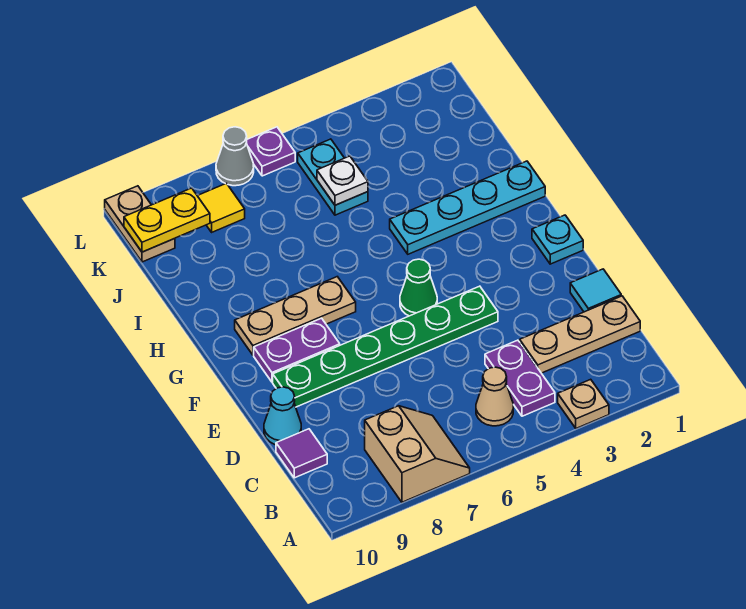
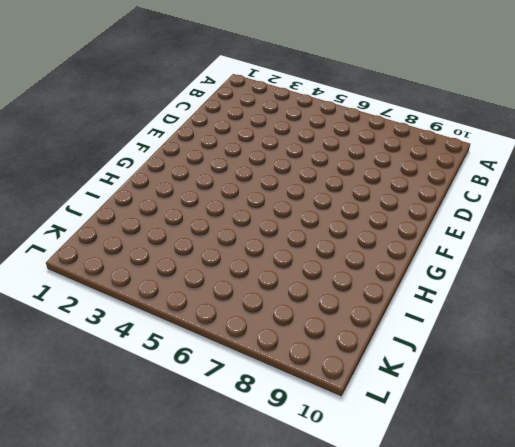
none -> tan 1x1 plate [558,379,609,428]
none -> tan 2x2 slope [365,406,470,502]
none -> purple 1x2 plate [485,340,555,416]

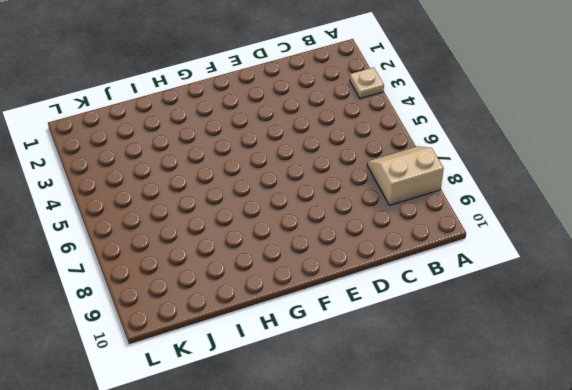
none -> purple 1x2 plate [485,340,555,416]
none -> tan 1x1 cone [476,367,513,426]
none -> tan 1x3 plate [520,296,640,373]

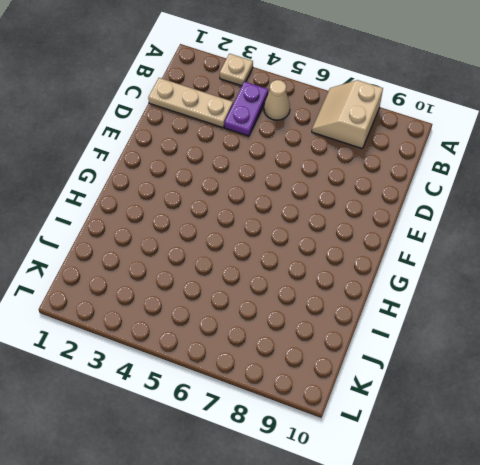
none -> purple 1x1 tile [276,429,327,478]
none -> cyan 1x1 tile [570,269,621,312]
none -> cyan 1x1 cone [264,387,301,445]

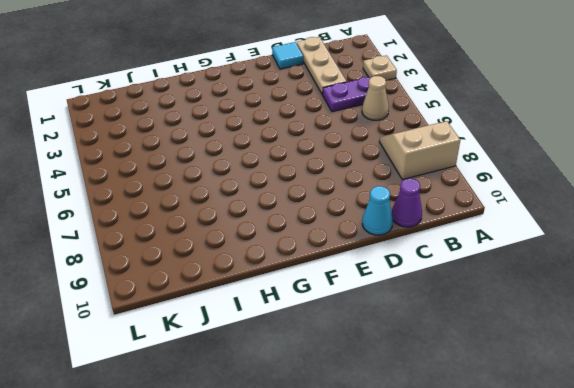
purple 1x1 cone [392,178,422,227] -> purple 1x1 tile [276,429,327,478]
none -> green 1x6 plate [273,286,498,407]
none -> cyan 1x1 plate [532,215,583,264]
none -> green 1x1 cone [400,259,437,316]

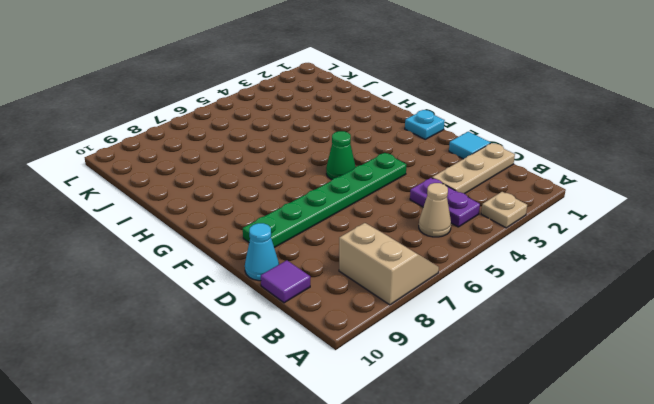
none -> purple 1x2 plate [254,318,340,382]
none -> tan 1x3 plate [235,277,356,355]
none -> cyan 1x4 plate [390,161,545,254]

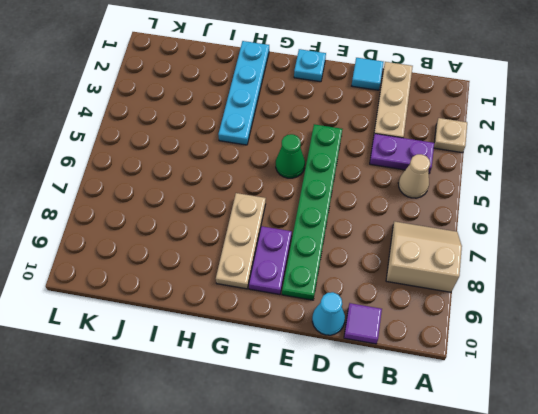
none -> cyan 1x2 plate [298,139,368,215]
none -> yellow 1x1 tile [198,183,245,232]
none -> tan 1x2 plate [105,186,175,262]

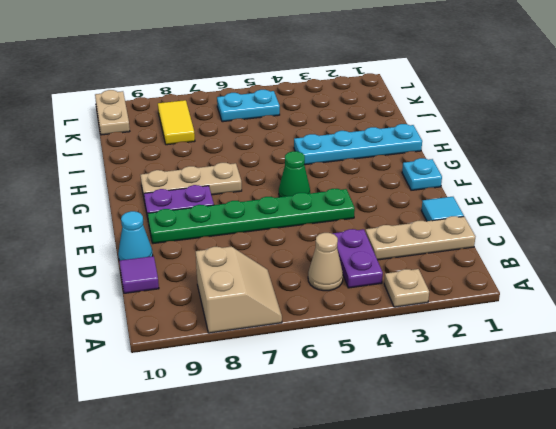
yellow 1x2 tile [158,100,195,145] -> yellow 1x1 tile [198,183,245,232]
cyan 1x2 plate [217,90,280,122] -> cyan 1x2 plate turned to [298,139,368,215]
none -> purple 1x1 plate [246,127,295,176]
none -> grey 1x1 cone [216,127,254,186]
none -> white 1x1 plate [317,156,368,205]

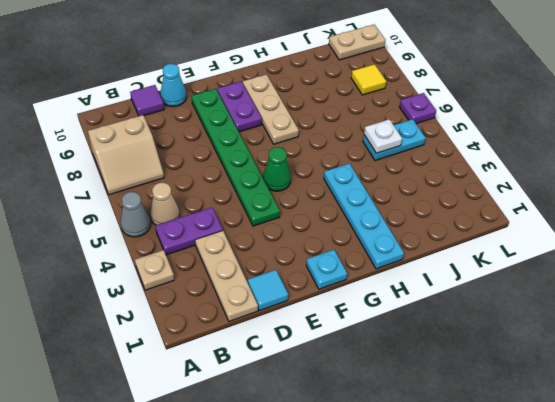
grey 1x1 cone [121,192,151,237] -> grey 1x1 cone moved to [216,127,254,186]
none -> yellow 1x2 plate [124,188,210,252]

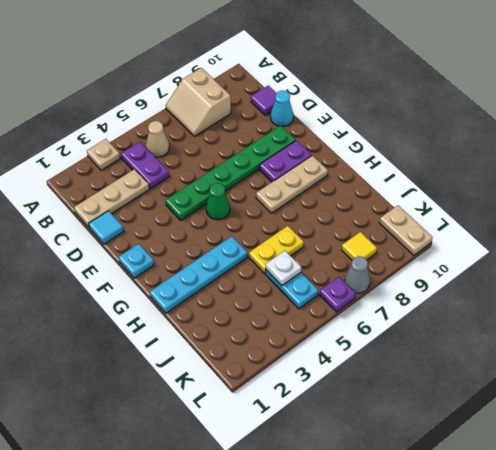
yellow 1x2 plate [249,226,304,274] -> yellow 1x2 plate moved to [124,188,210,252]

